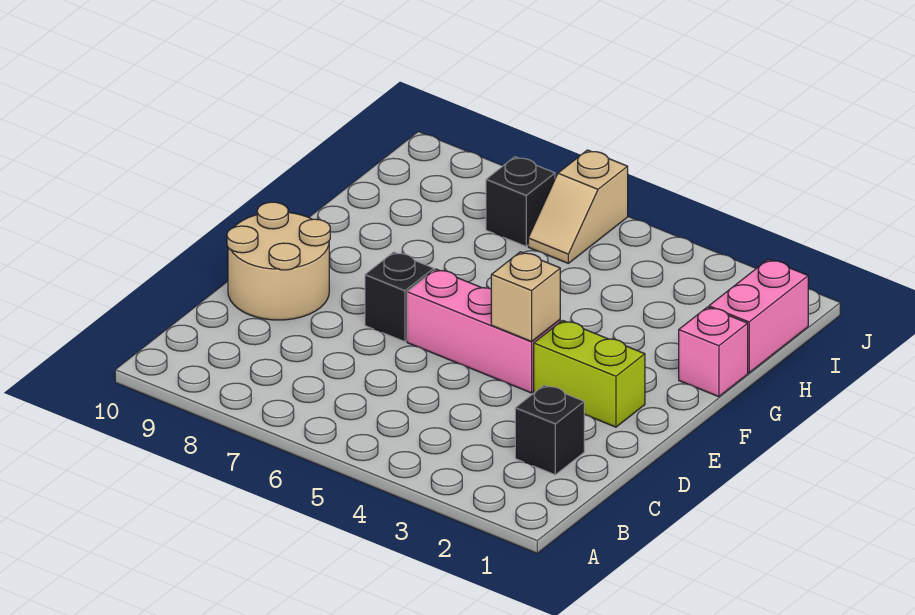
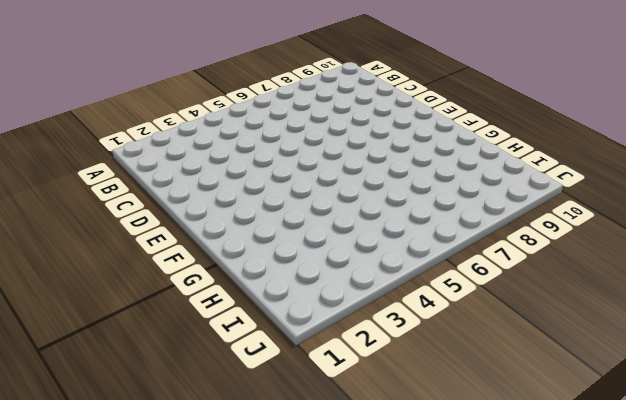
none -> black 1x1 brick [515,385,584,475]
none -> tan 2x2 round brick [227,202,330,320]

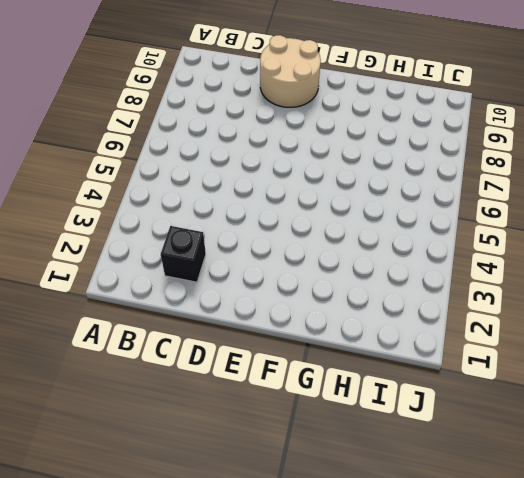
none -> lime 1x2 brick [534,320,645,427]
none -> pink 1x3 brick [407,269,560,393]

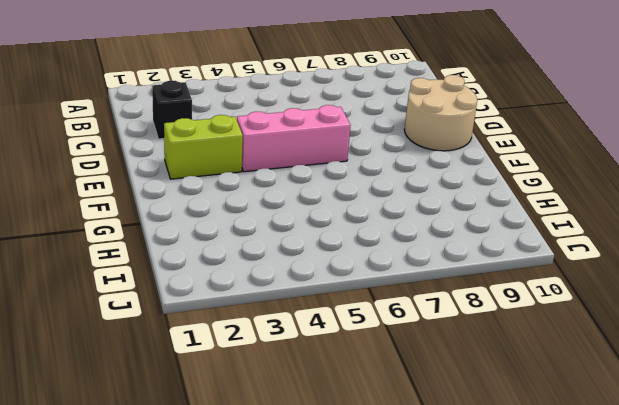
none -> black 1x1 brick [365,252,434,342]
none -> pink 1x1 brick [679,307,748,397]

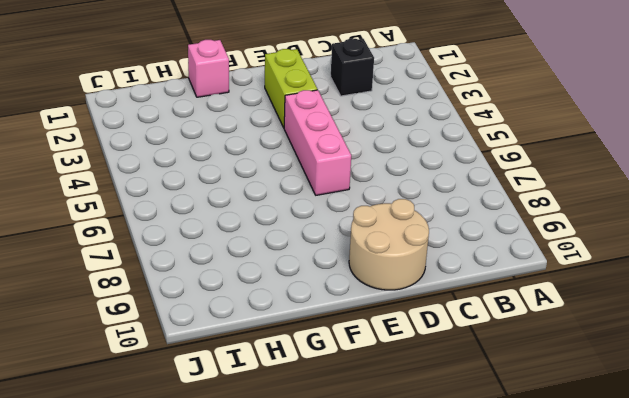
none -> black 1x1 brick [365,252,434,342]
none -> pink 1x2 brick [709,259,808,373]

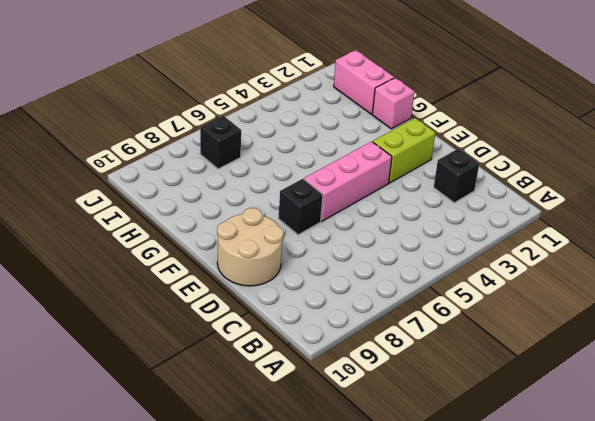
none -> tan 1x2 slope [528,150,628,263]
none -> tan 1x1 brick [491,252,560,341]

